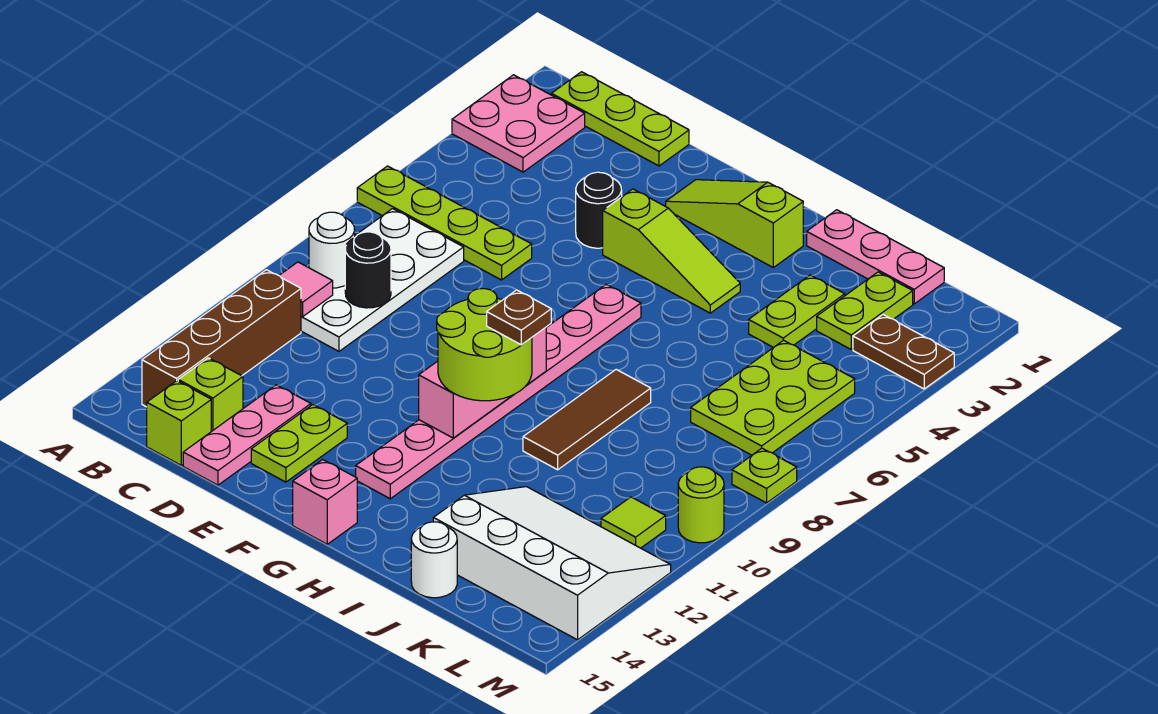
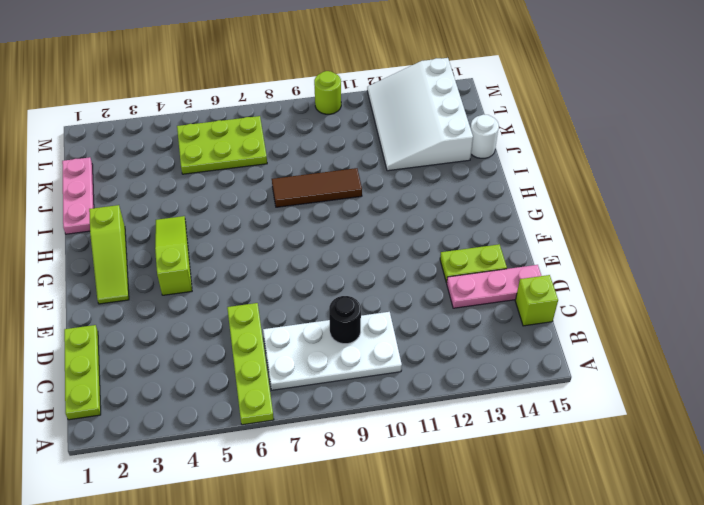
none -> pink 2x2 plate [452,75,585,172]
none -> brown 1x4 brick [142,270,301,407]
none -> lime 1x1 brick [178,358,243,432]
none -> black 1x1 round brick [576,172,622,248]

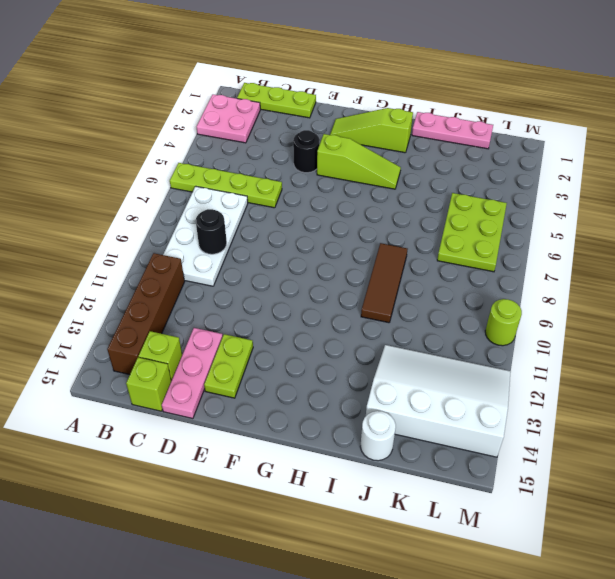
none -> pink 1x8 plate [356,284,641,499]
none -> pink 1x1 brick [293,460,357,544]
none -> lime 1x2 plate [749,275,845,348]
none -> lime 1x2 plate [817,272,913,349]

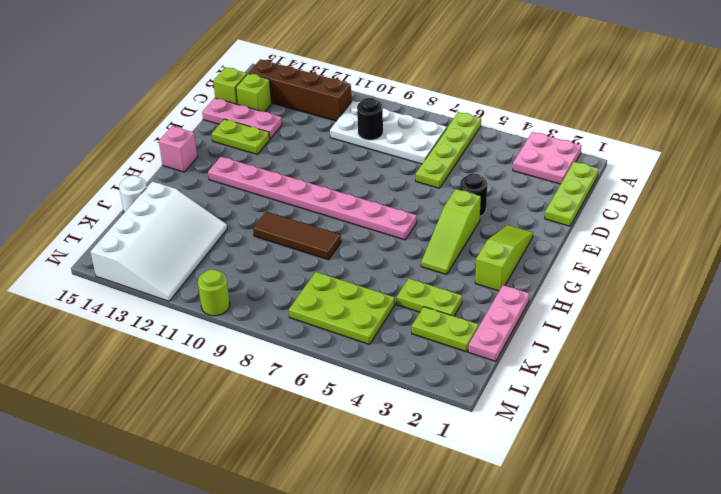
none -> brown 1x2 plate [853,315,954,389]
none -> lime 1x1 tile [601,497,666,548]
none -> lime 1x1 plate [732,448,797,503]
none -> white 1x1 round brick [309,212,355,288]

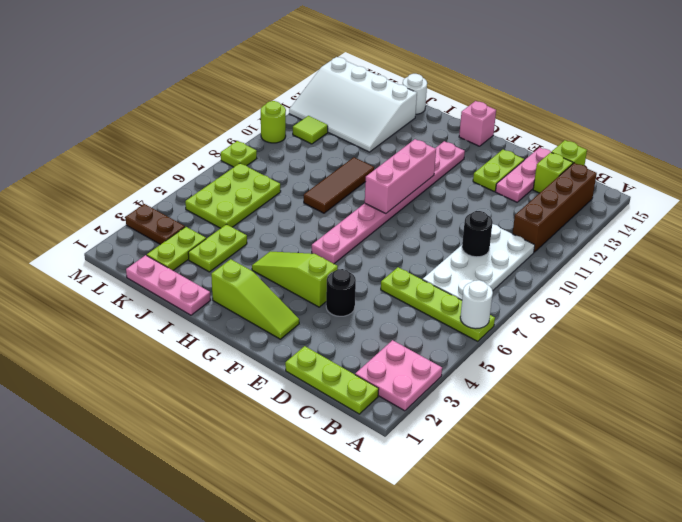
white 1x1 round brick [460,280,493,329] -> white 1x1 round brick moved to [309,212,355,288]
none -> pink 1x1 tile [279,262,333,317]
none -> lime 2x2 round brick [437,289,532,401]
none -> brown 1x1 plate [487,290,551,345]

